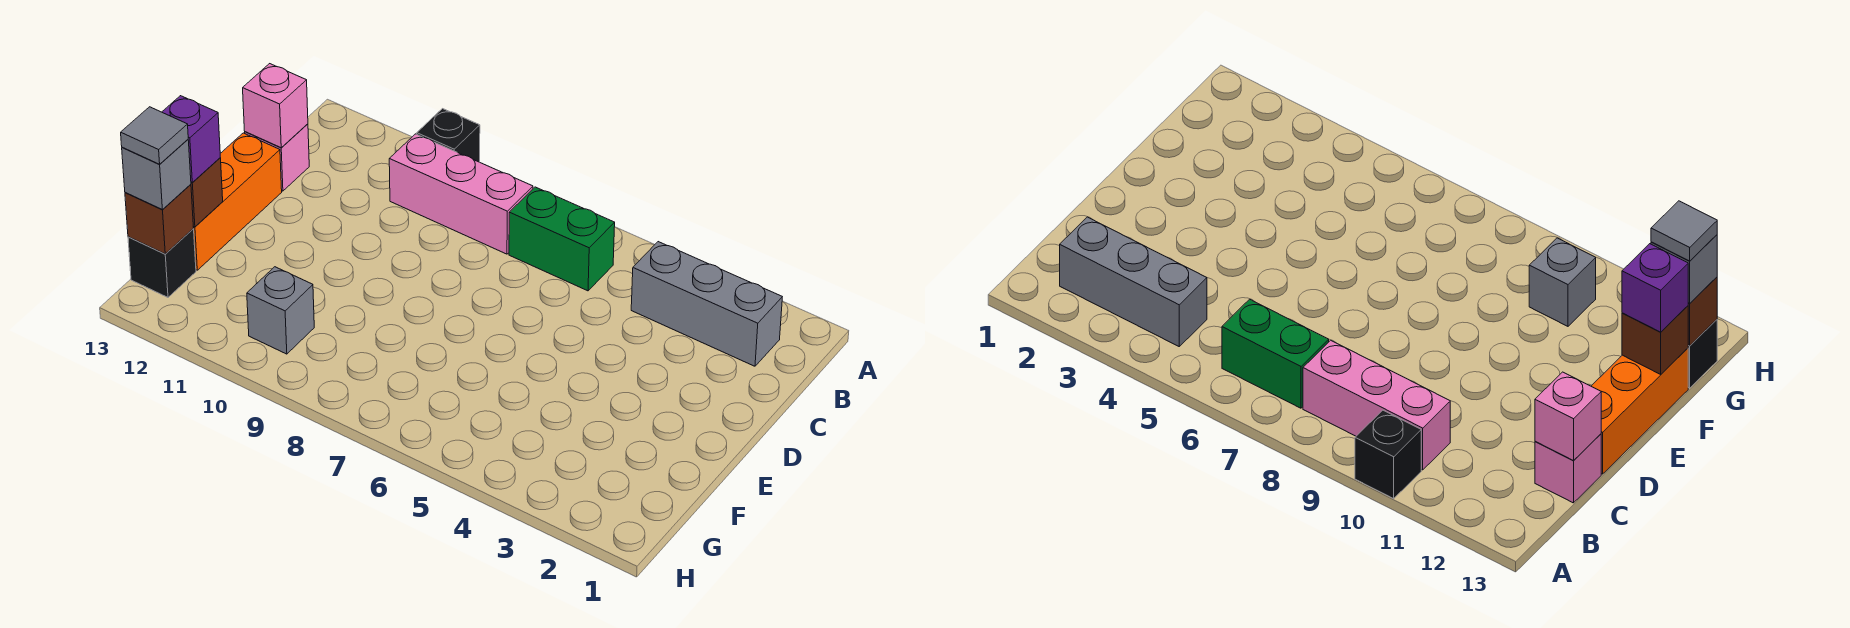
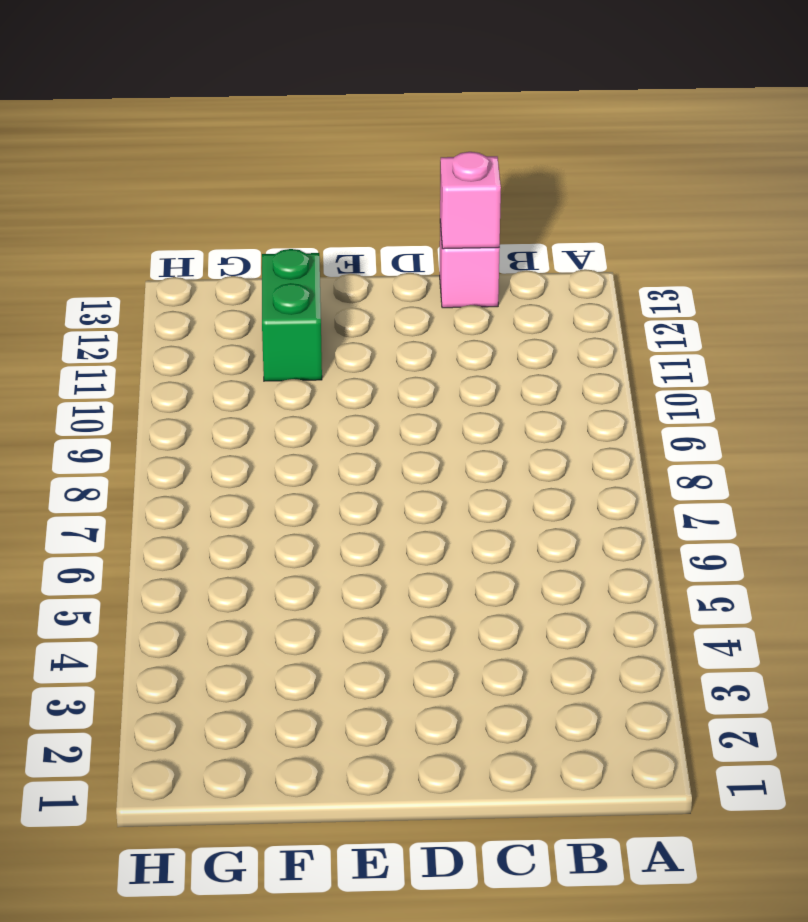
green 1x2 brick [262,249,322,381] -> green 1x2 brick moved to [509,187,615,291]
none -> black 1x1 brick [417,109,480,162]
none -> grey 1x3 brick [631,242,782,366]
none -> pink 1x3 brick [389,134,533,254]

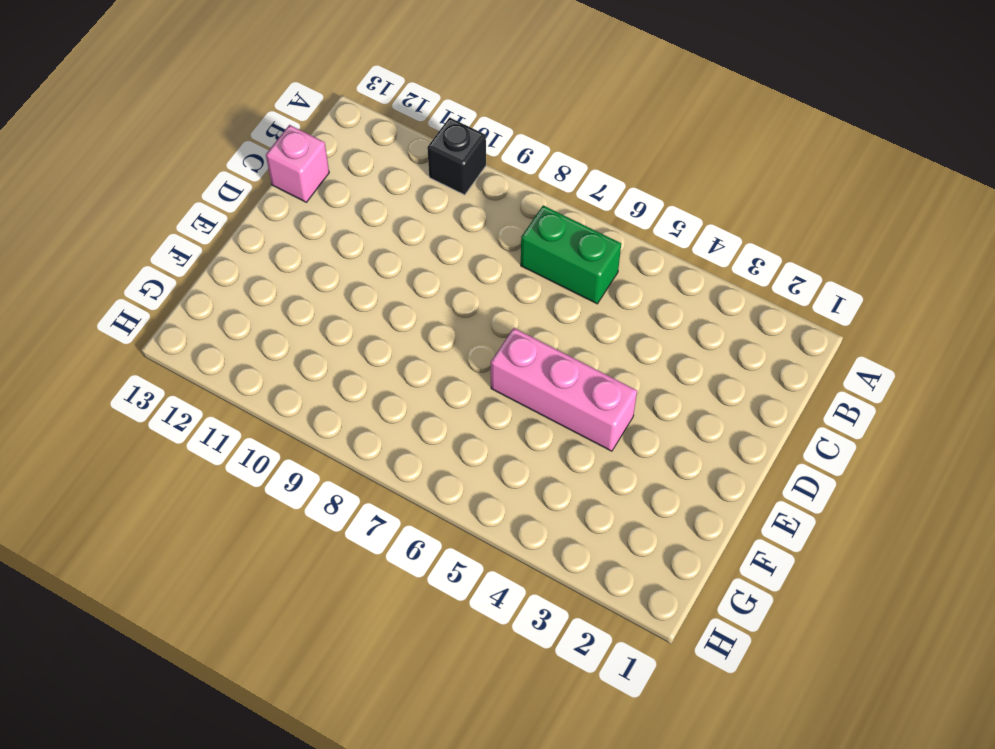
pink 1x3 brick [491,328,637,451] -> pink 1x3 brick moved to [389,134,533,254]
none -> grey 1x3 brick [631,242,782,366]
none -> orange 1x3 brick [193,133,282,270]
none -> grey 1x1 brick [247,267,314,354]

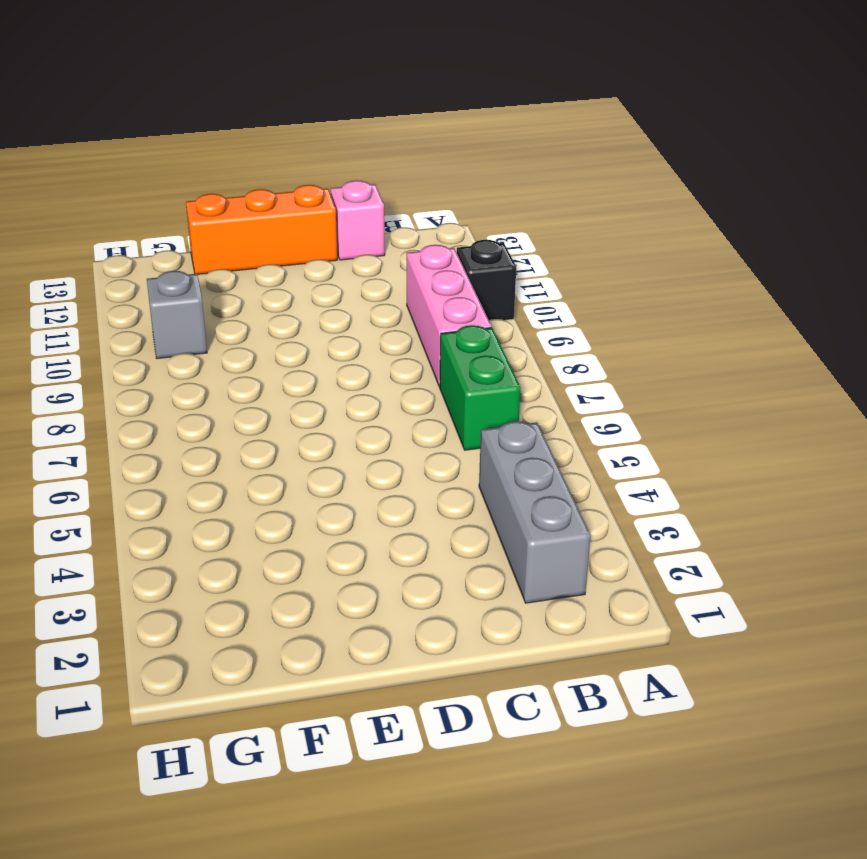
none -> black 1x1 brick [128,229,196,297]
none -> pink 1x1 brick [243,64,308,148]
none -> brown 1x1 brick [191,158,223,227]

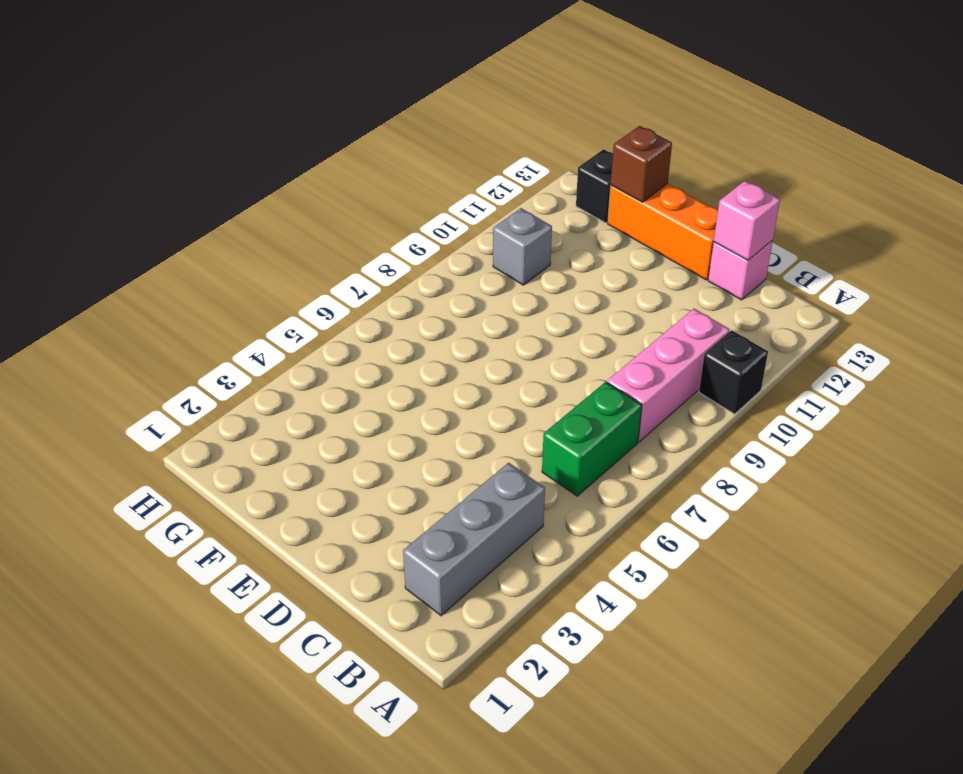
none -> brown 1x1 brick [125,184,193,254]
none -> purple 1x1 brick [162,96,220,183]
none -> grey 1x1 brick [122,140,191,209]

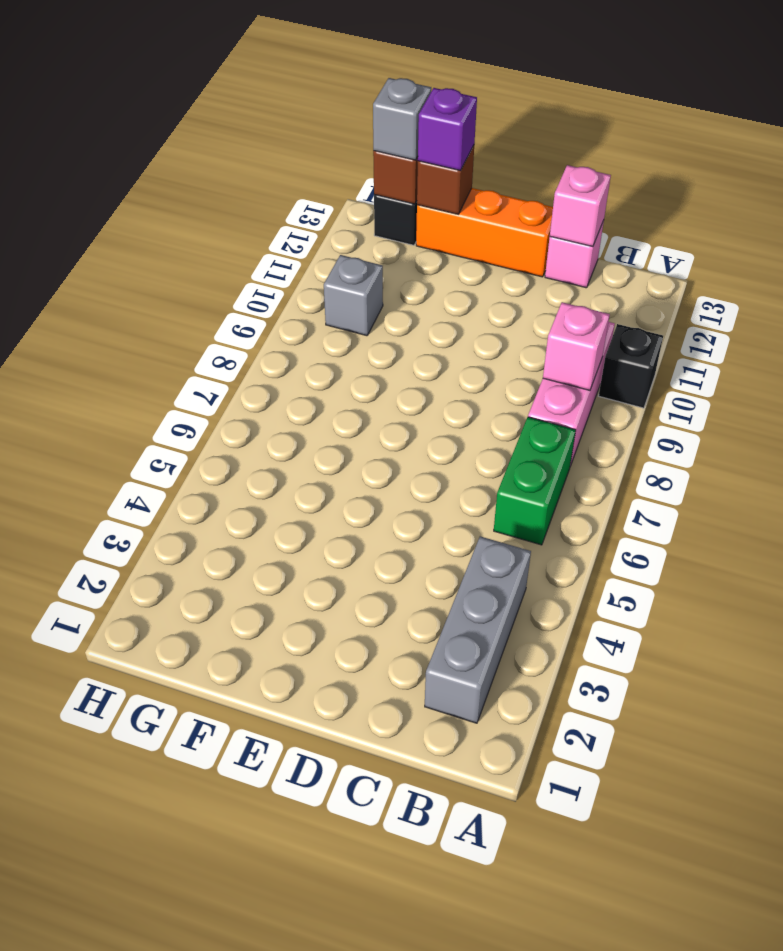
pink 1x1 brick [543,302,610,390] -> none
none -> grey 1x1 tile [121,107,188,164]

